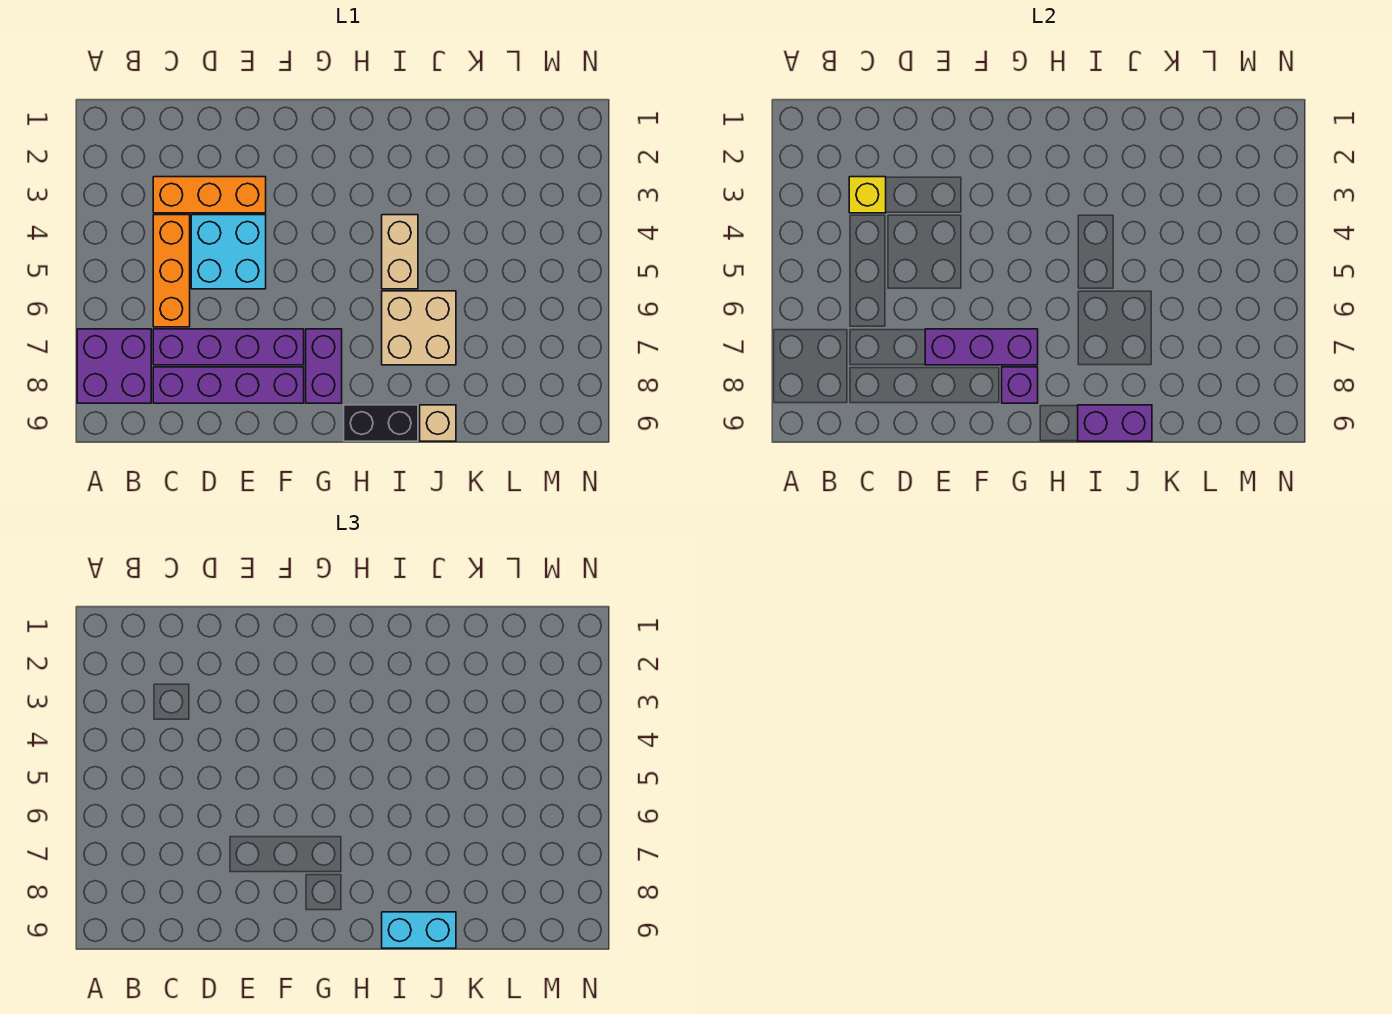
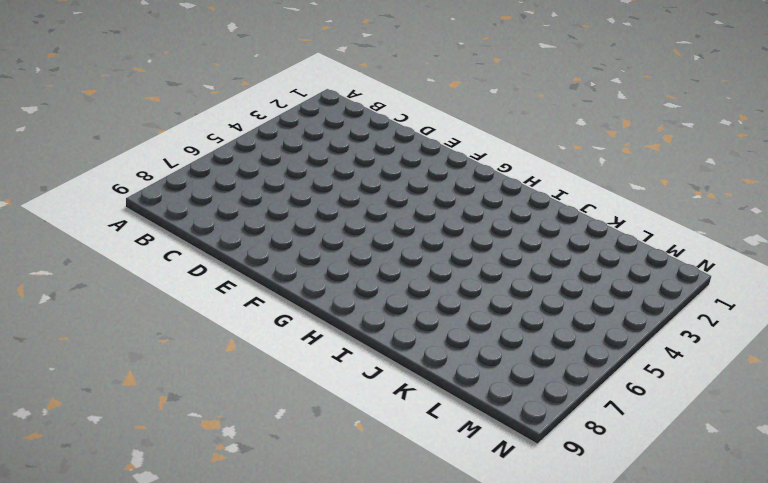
none -> purple 2x2 brick [77,329,151,403]
none -> orange 1x3 brick [153,177,266,213]
none -> orange 1x3 brick [153,215,190,327]

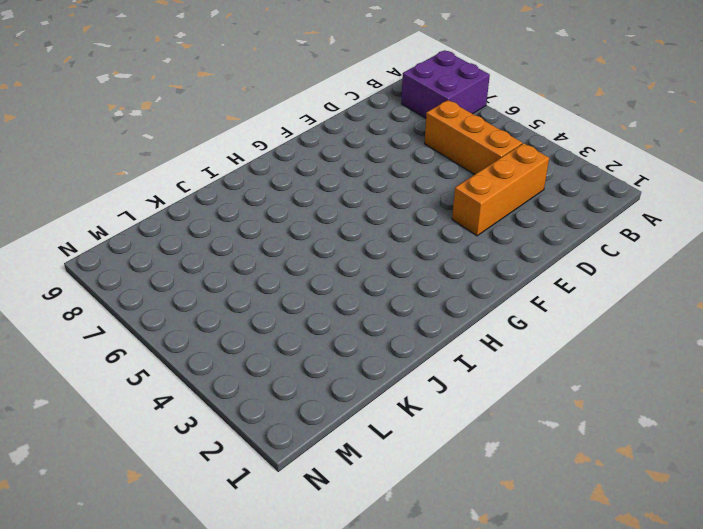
none -> purple 1x4 brick [153,329,304,365]
none -> purple 1x4 brick [153,367,304,403]
none -> cyan 2x2 brick [191,215,266,289]

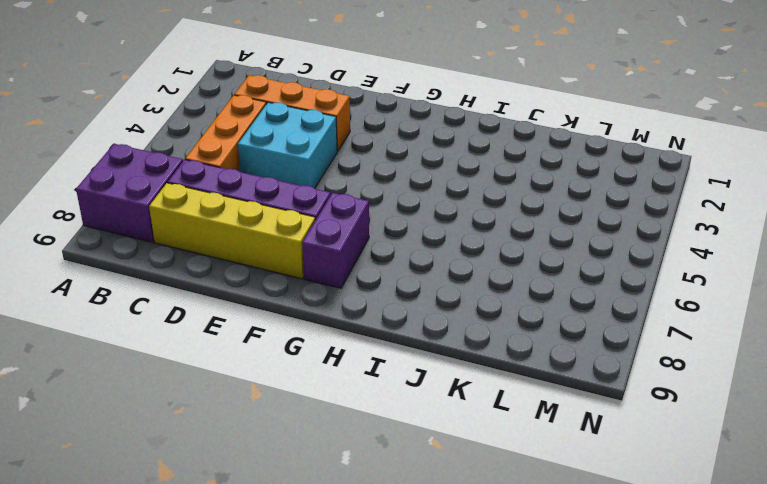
yellow 1x4 brick [149,183,316,279] -> purple 1x4 brick [153,367,304,403]
none -> black 1x2 brick [344,405,418,441]
none -> tan 1x2 brick [382,215,418,289]
none -> tan 2x2 brick [382,291,456,365]

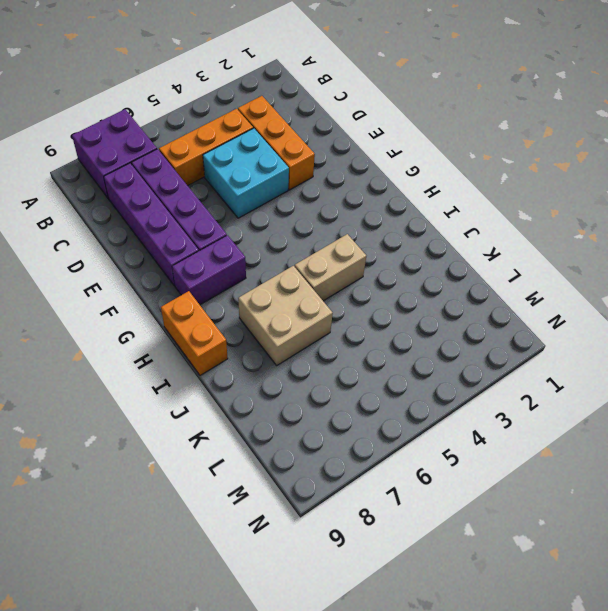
orange 1x2 brick [161,291,228,375] -> black 1x2 brick [344,405,418,441]
none -> tan 1x1 brick [420,405,456,441]
none -> yellow 1x1 brick [849,177,886,213]
none -> purple 1x3 brick [925,329,1038,365]

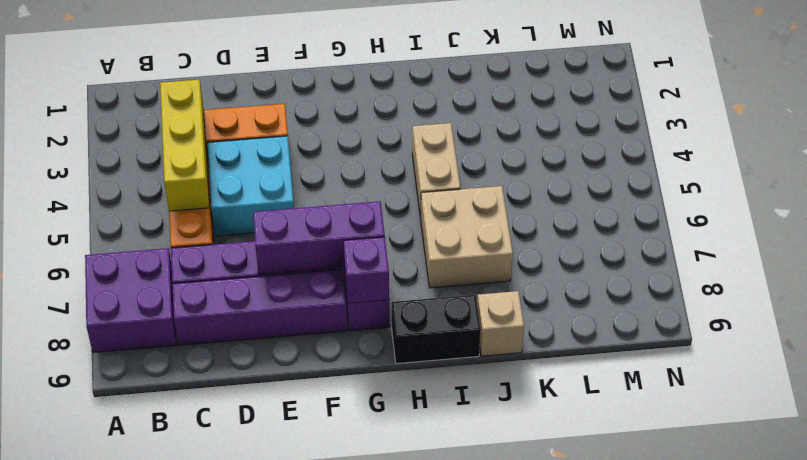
yellow 1x3 brick [160,80,209,211] -> yellow 1x1 brick [849,177,886,213]
none -> purple 1x2 brick [1078,405,1152,441]
none -> cyan 1x2 brick [382,912,456,948]

